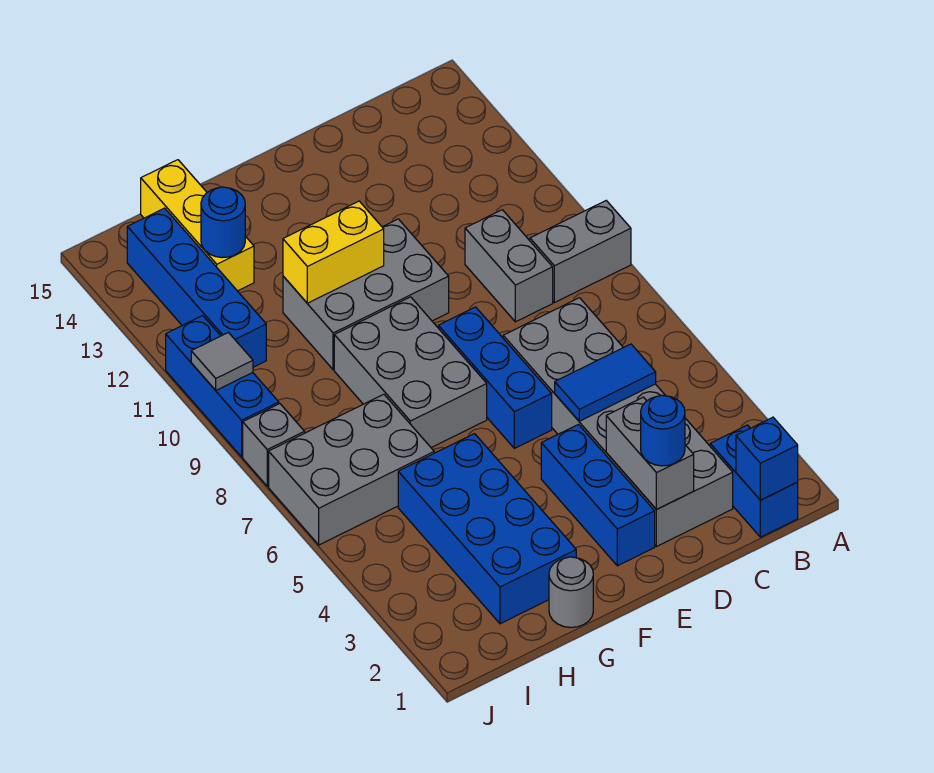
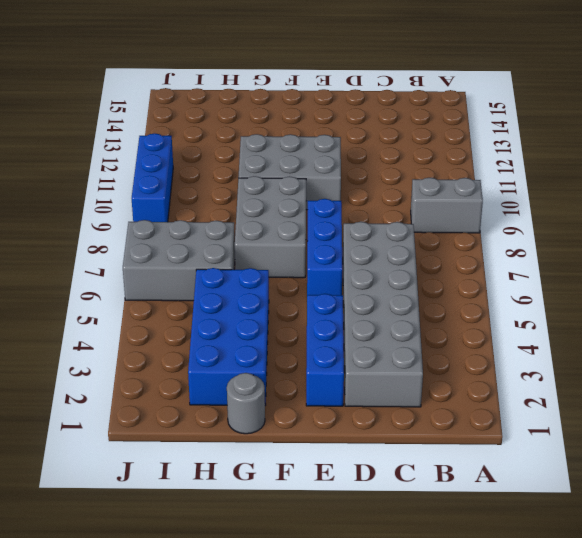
none -> blue 1x2 brick [710,425,798,537]
none -> grey 1x2 brick [465,210,553,322]
none -> yellow 1x3 brick [141,160,254,291]

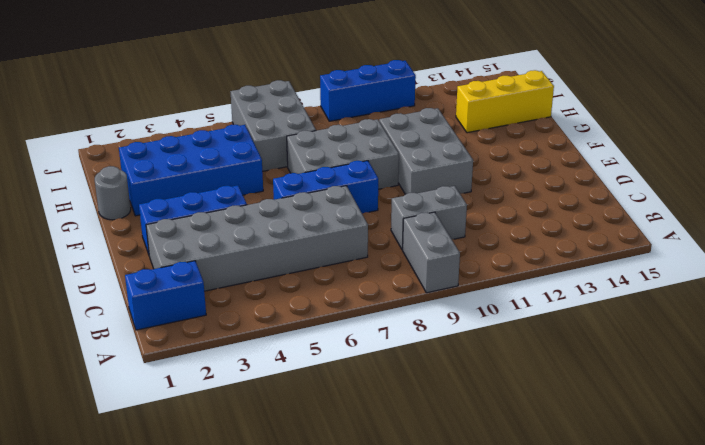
none -> blue 1x4 brick [127,208,266,367]
none -> grey 1x1 brick [243,404,305,486]
none -> blue 1x1 brick [736,417,798,500]

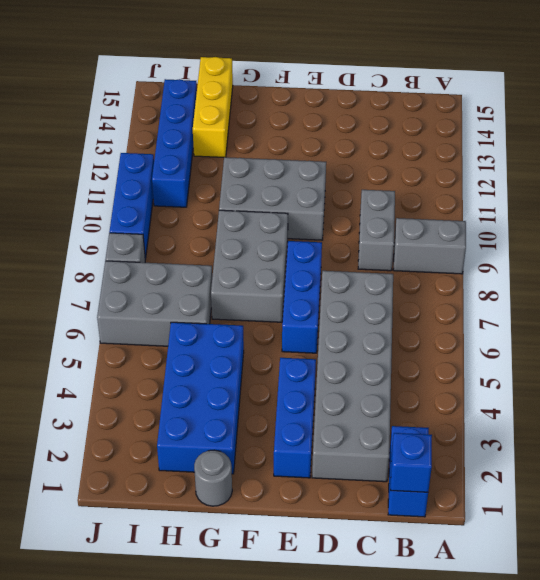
none -> blue 1x2 tile [555,344,656,421]
none -> grey 1x2 brick [606,397,694,510]
none -> yellow 1x2 brick [283,201,384,303]

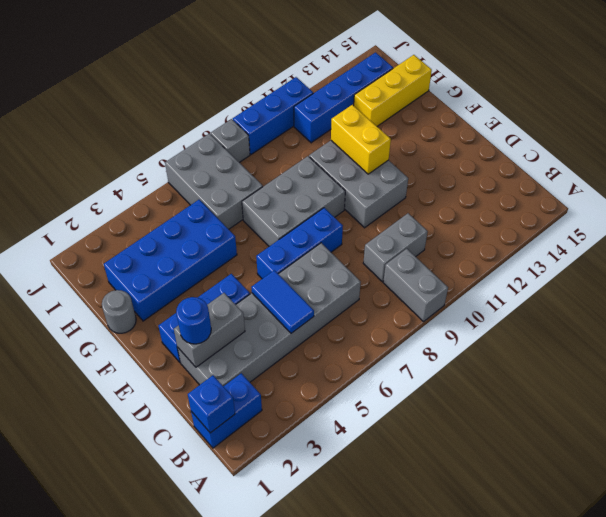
none -> blue 1x1 round brick [201,187,245,258]
none -> grey 1x1 tile [191,333,253,390]

